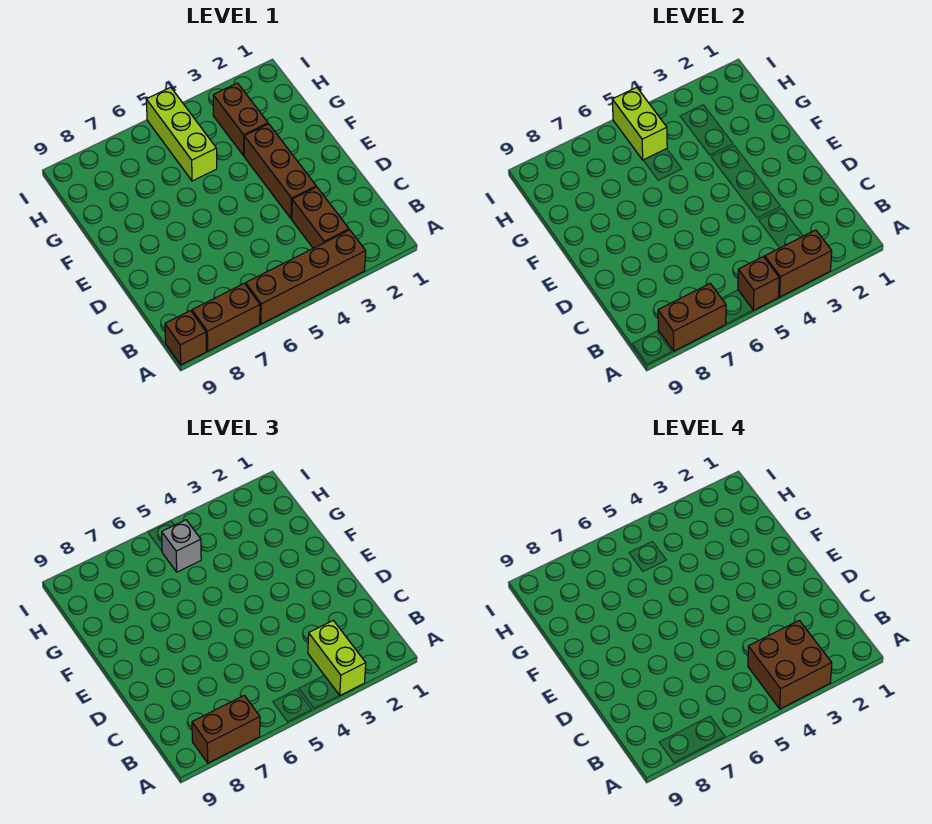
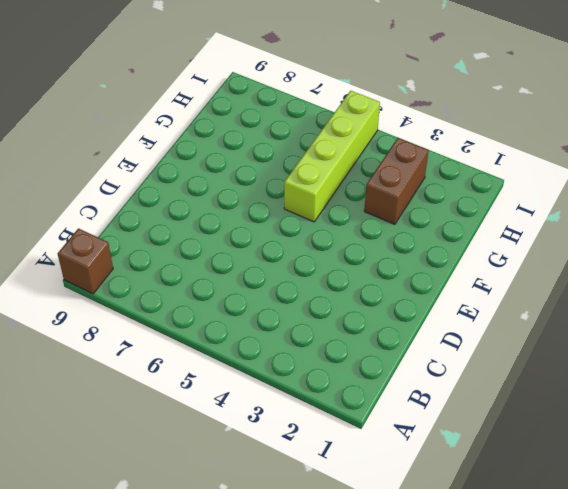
lime 1x4 brick [284,91,380,222] -> lime 1x3 brick [146,87,217,181]
none -> brown 1x4 brick [246,230,366,324]
none -> brown 1x2 brick [192,283,260,351]
none -> brown 1x2 brick [292,187,349,248]

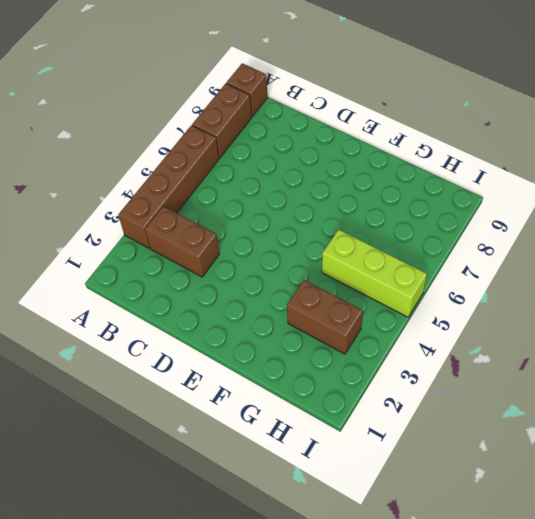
none -> brown 1x3 brick [244,124,316,219]
none -> brown 1x2 brick [765,230,832,297]
none -> brown 1x1 brick [738,257,779,310]

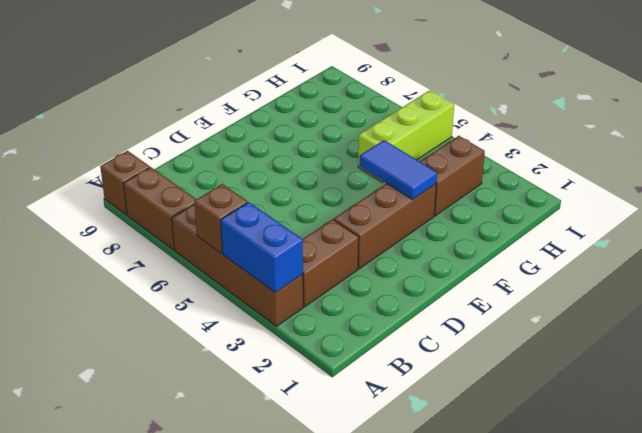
blue 1x2 brick [221,202,303,293] -> brown 1x2 brick [765,230,832,297]
blue 1x2 tile [360,140,437,200] -> none
none -> brown 1x2 brick [658,283,726,351]
none -> lime 1x2 brick [612,87,667,160]
none -> lime 1x2 brick [308,620,366,695]

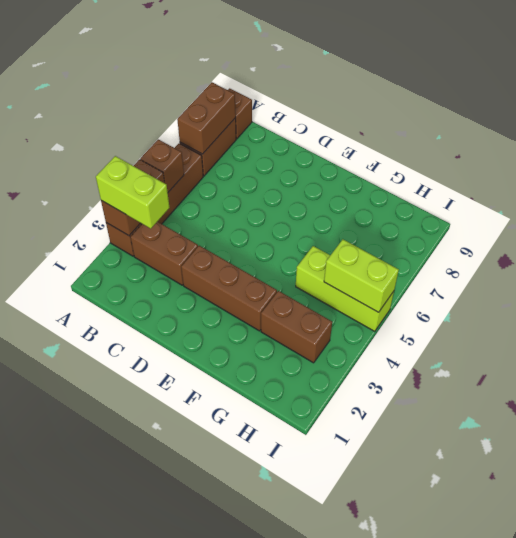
none -> brown 1x2 brick [192,695,260,763]
none -> grey 1x1 brick [162,520,201,572]
none -> brown 2x2 brick [748,620,832,709]

